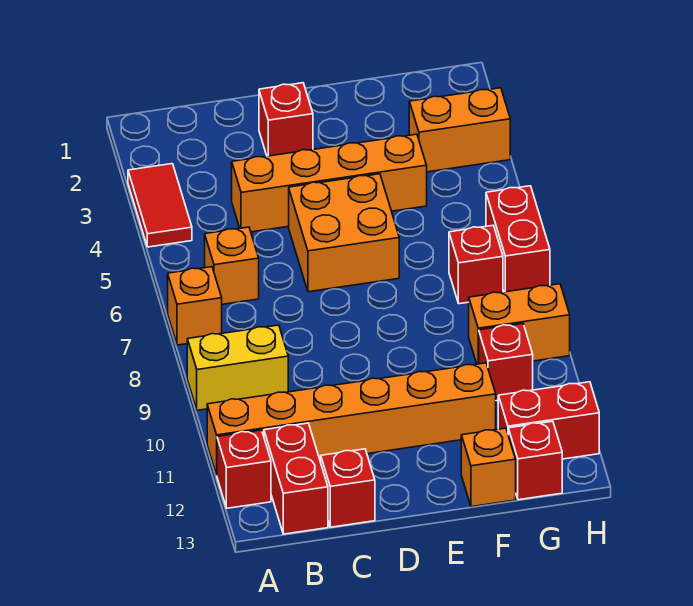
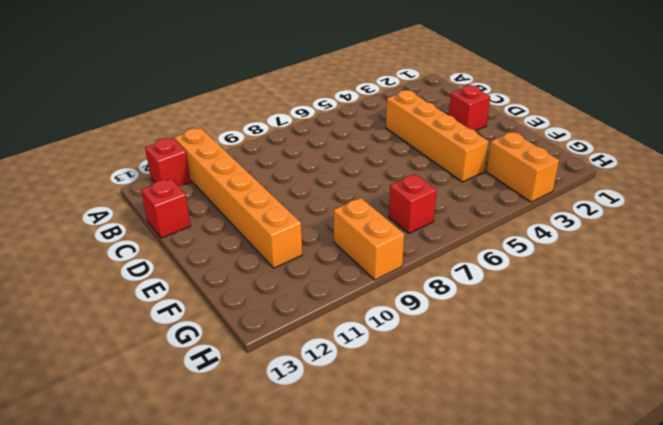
none -> red 1x2 tile [128,164,192,247]
none -> orange 1x1 brick [168,267,222,345]
none -> yellow 1x2 brick [187,325,288,410]

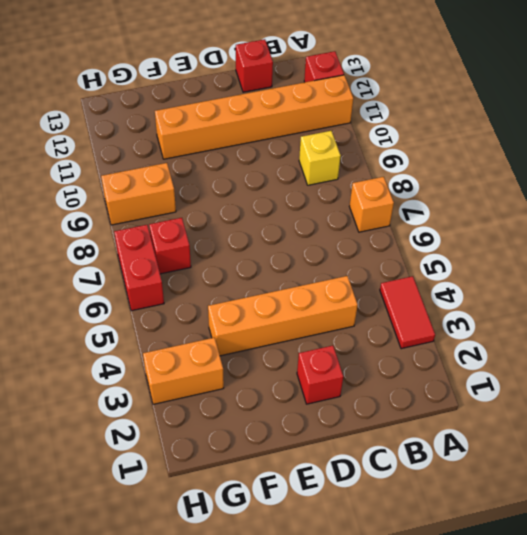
yellow 1x1 brick [299,131,341,185] -> yellow 1x2 brick [187,325,288,410]
none -> orange 1x1 brick [205,227,259,304]
none -> red 1x2 brick [264,423,328,534]
none -> orange 2x2 brick [289,174,399,292]

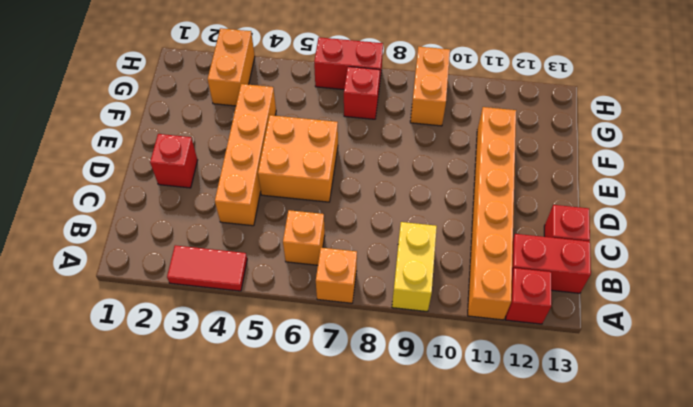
none -> orange 1x1 brick [461,428,516,507]
none -> red 1x1 brick [479,323,533,401]
none -> red 1x2 brick [498,382,599,459]

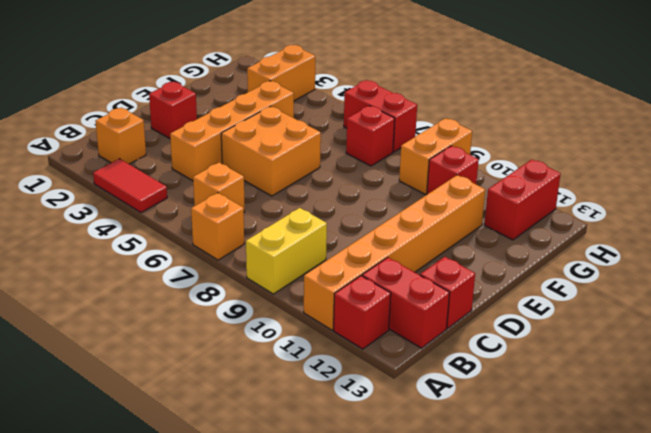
orange 1x1 brick [96,108,146,164] -> orange 1x1 brick moved to [461,428,516,507]
none -> red 1x1 brick [508,421,562,500]

